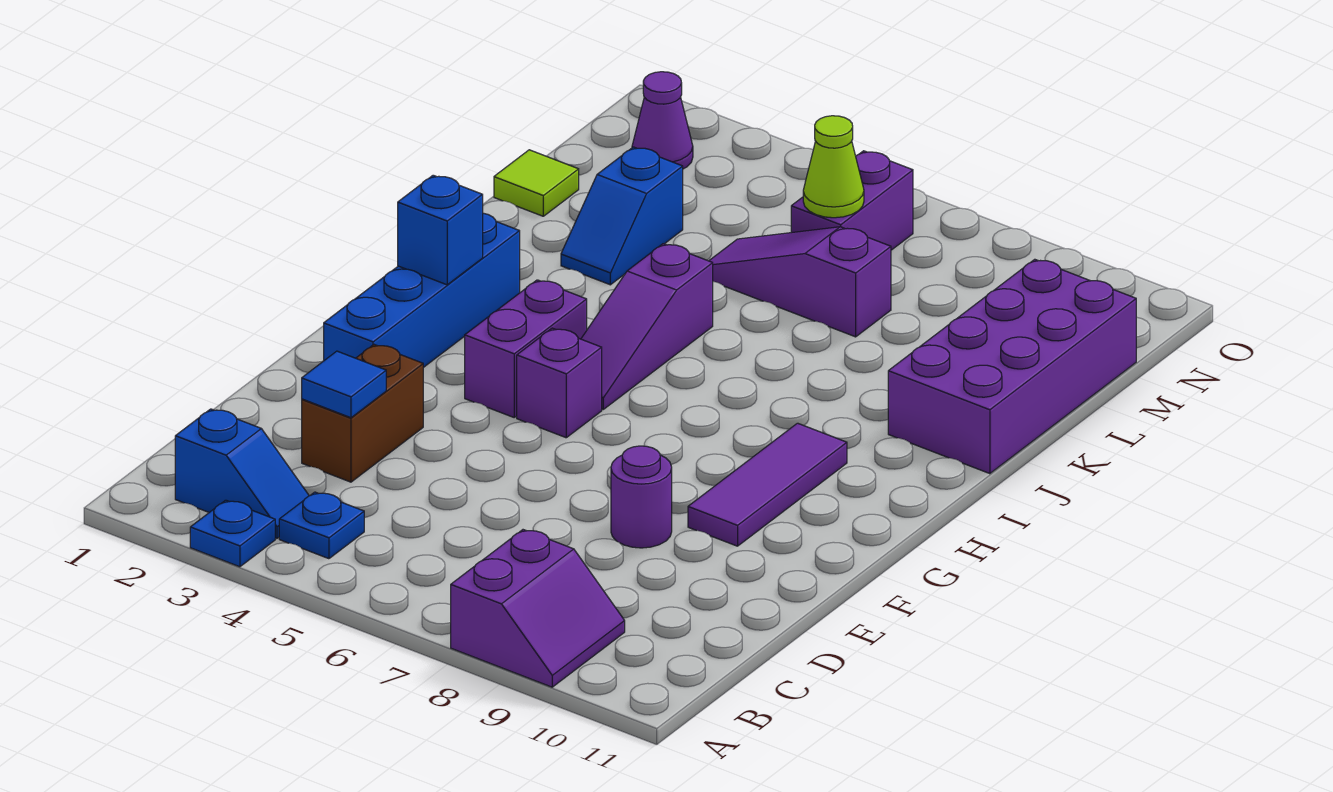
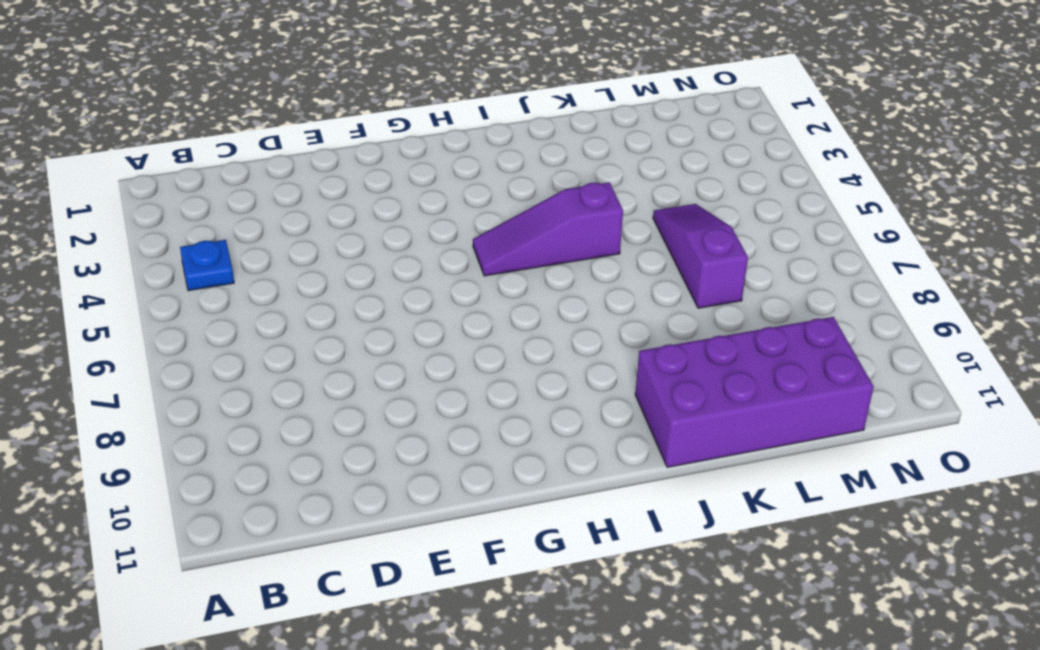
none -> blue 1x1 plate [190,500,275,567]
none -> purple 2x2 slope [451,530,625,687]
none -> blue 1x2 slope [175,409,309,539]

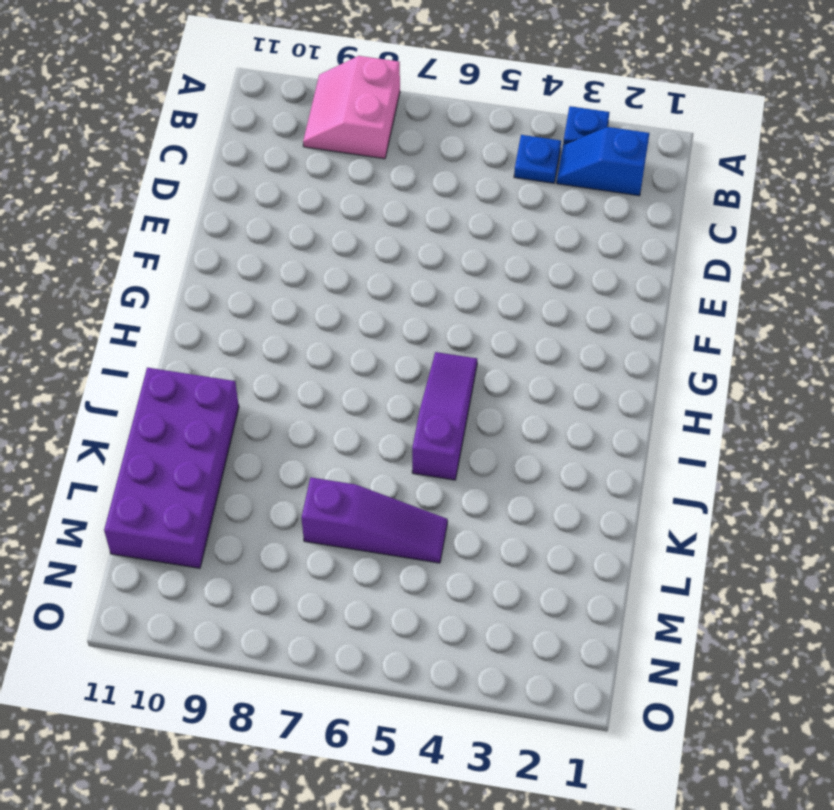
pink 2x2 slope [303,56,400,159] -> purple 2x2 slope [451,530,625,687]
none -> brown 1x2 brick [302,345,423,482]
none -> purple 1x1 round brick [611,446,672,548]
none -> blue 1x4 brick [324,213,520,368]

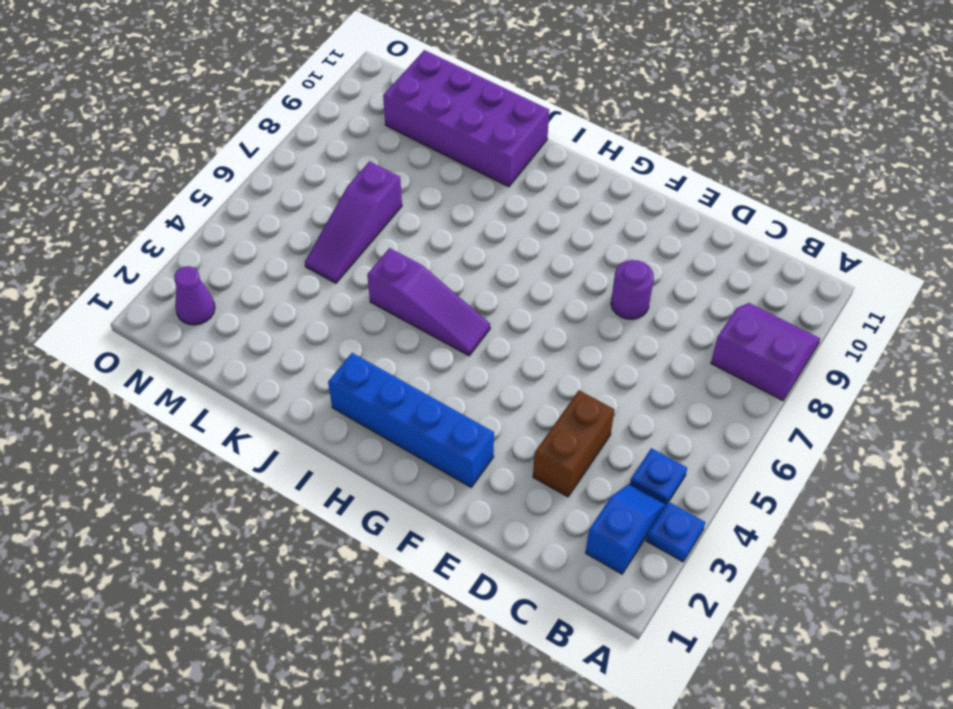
brown 1x2 brick [533,390,615,497] -> brown 1x2 brick turned to [302,345,423,482]
none -> purple 1x3 tile [688,423,847,546]
none -> purple 1x2 brick [465,280,587,417]
none -> purple 1x1 brick [517,328,602,438]

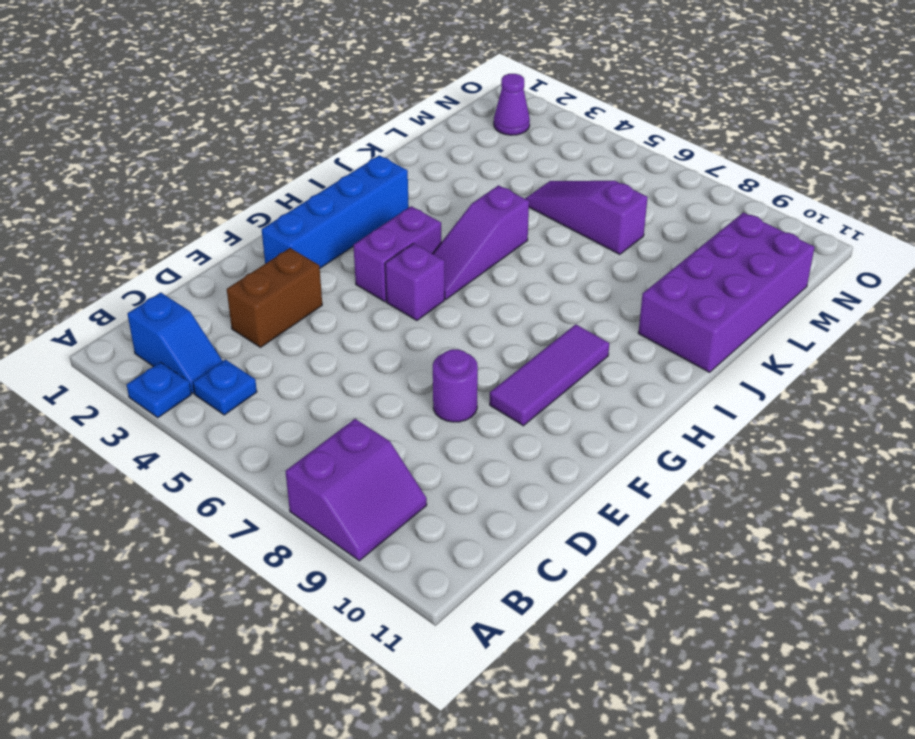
none -> blue 1x2 slope [561,147,683,285]
none -> lime 1x1 tile [494,150,579,216]
none -> purple 1x2 brick [791,151,913,250]

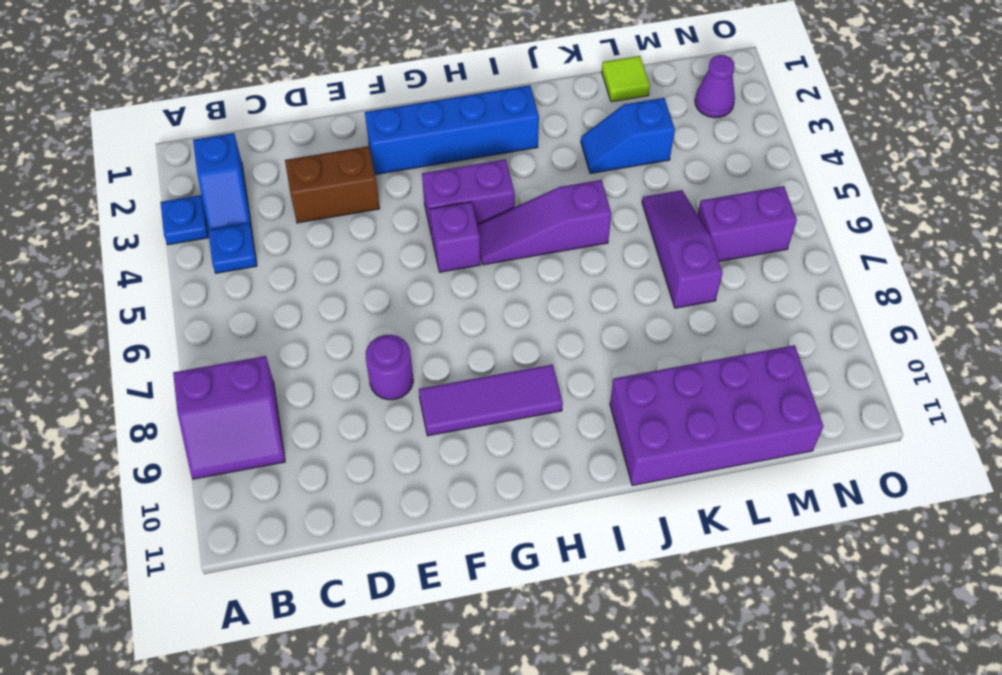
none -> blue 1x1 tile [302,351,386,418]
none -> blue 1x1 brick [398,175,483,285]
none -> lime 1x1 cone [803,116,864,218]

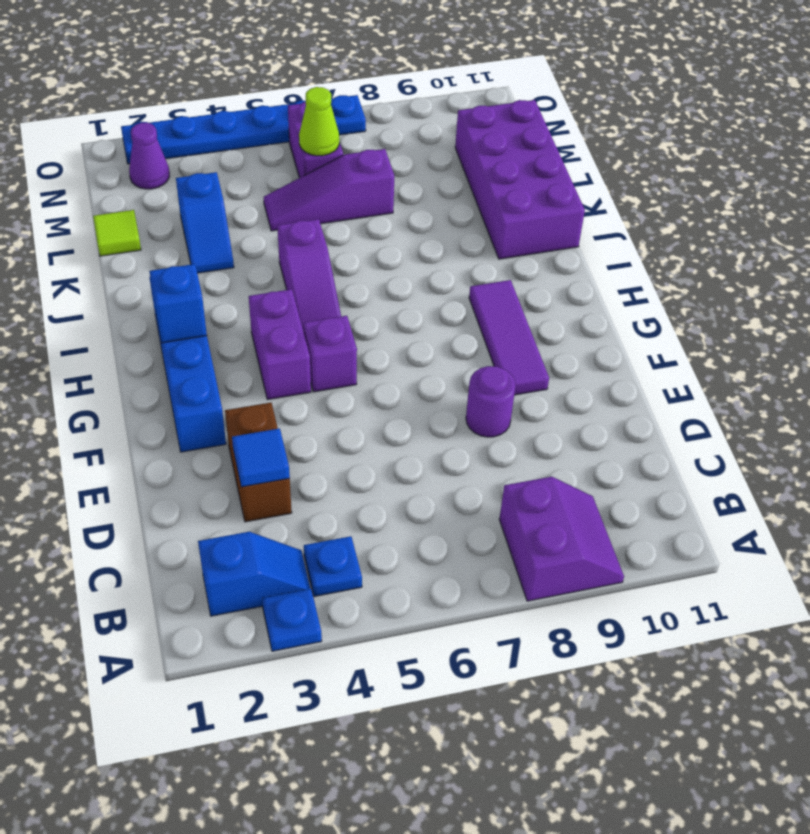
blue 1x6 plate [121,95,366,164] -> none

